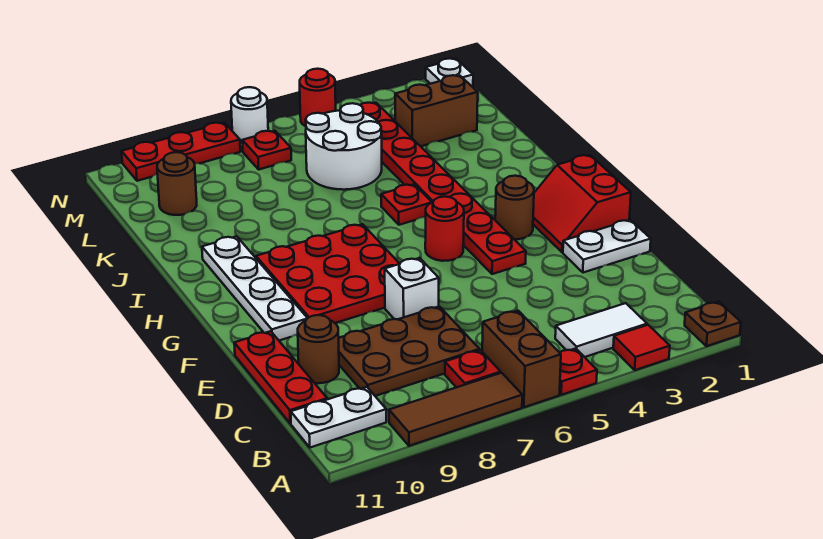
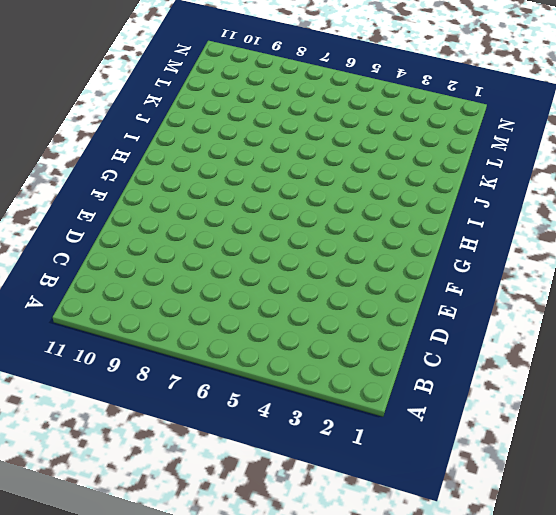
none -> brown 1x1 plate [685,302,741,346]
none -> red 1x1 tile [613,325,670,370]
none -> red 1x1 plate [560,348,597,395]

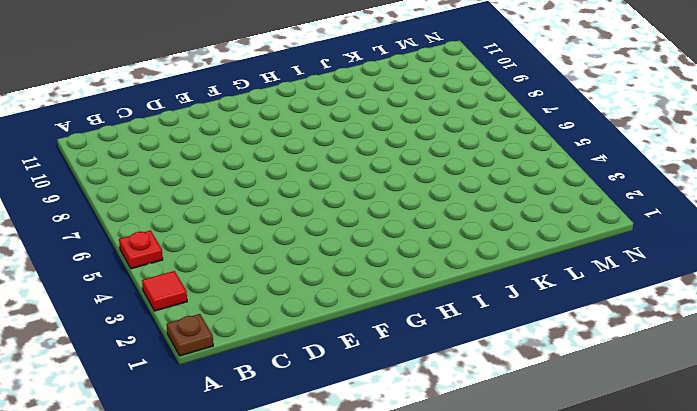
none -> brown 1x2 brick [482,311,561,407]
none -> brown 1x3 tile [389,373,522,446]
none -> white 1x2 tile [555,303,647,357]

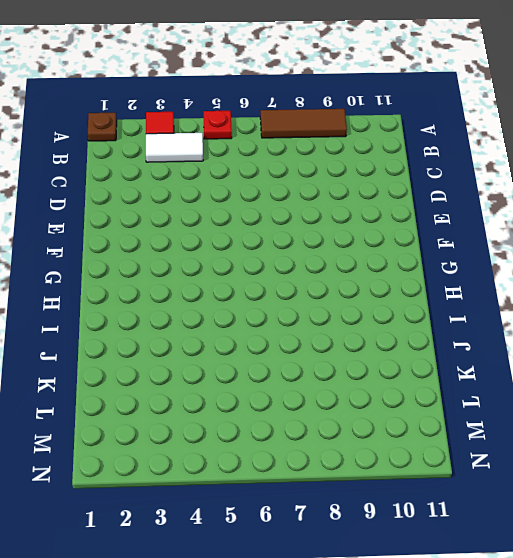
none -> brown 1x2 brick [482,311,561,407]
none -> red 1x1 plate [445,350,501,388]
none -> white 1x2 plate [291,387,386,448]

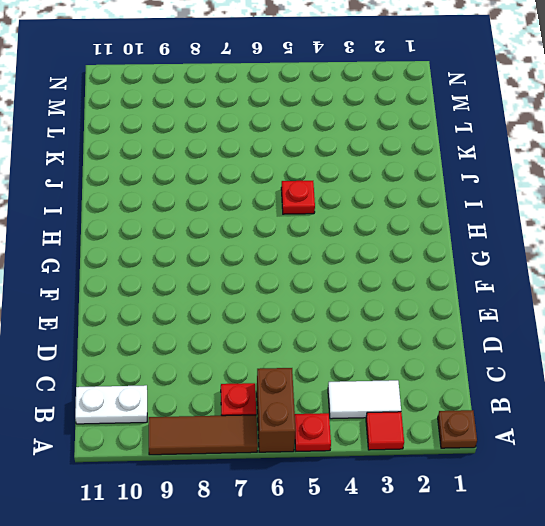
none -> brown 2x3 plate [339,306,480,396]
none -> red 1x3 plate [234,331,327,424]
none -> brown 1x1 round brick [298,315,339,383]

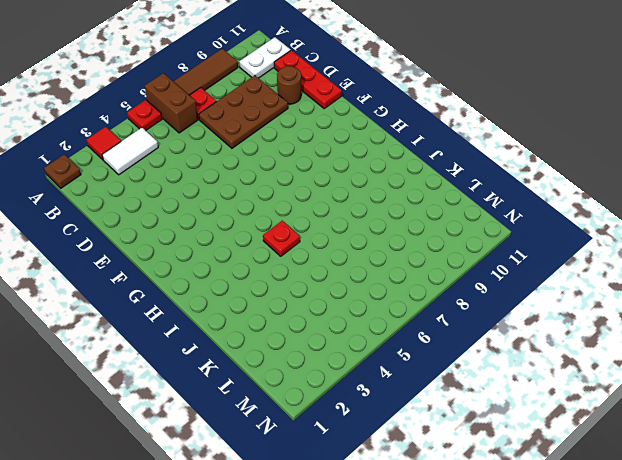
none -> white 1x2 plate [563,220,651,273]
none -> white 1x1 brick [385,258,439,319]
none -> red 2x2 slope [533,155,631,252]

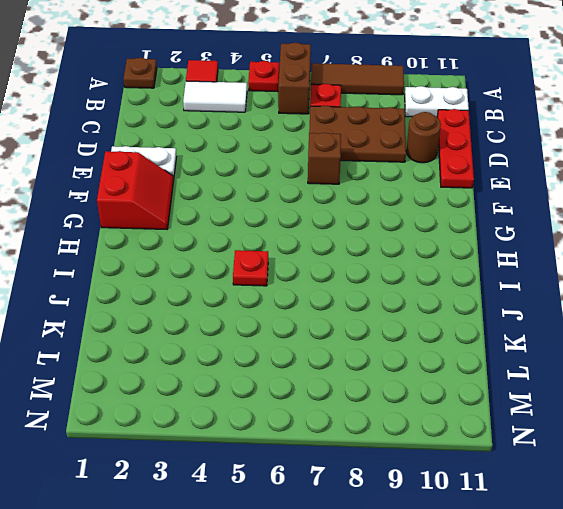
brown 1x1 brick [308,133,341,184] -> white 1x1 brick [385,258,439,319]
none -> red 1x8 plate [360,103,526,274]
none -> red 3x3 plate [256,224,399,323]
none -> white 1x4 plate [202,236,307,340]

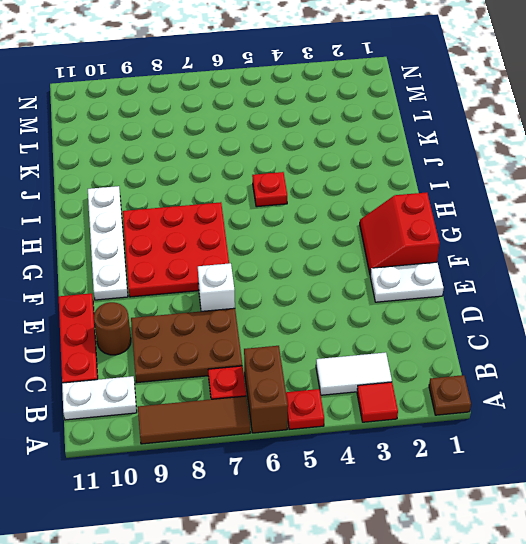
none -> red 1x8 plate [360,103,526,274]
none -> brown 1x1 round brick [495,176,534,239]
none -> red 1x1 round brick [425,197,464,261]

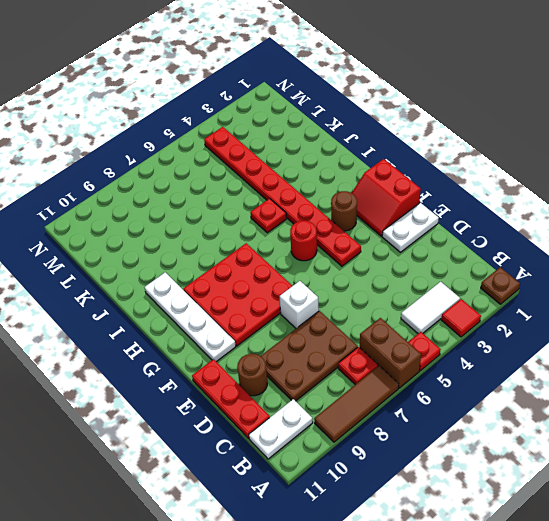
none -> white 2x2 round brick [306,103,382,190]
none -> brown 1x2 brick [395,75,478,146]
none -> brown 1x1 round brick [157,152,197,215]

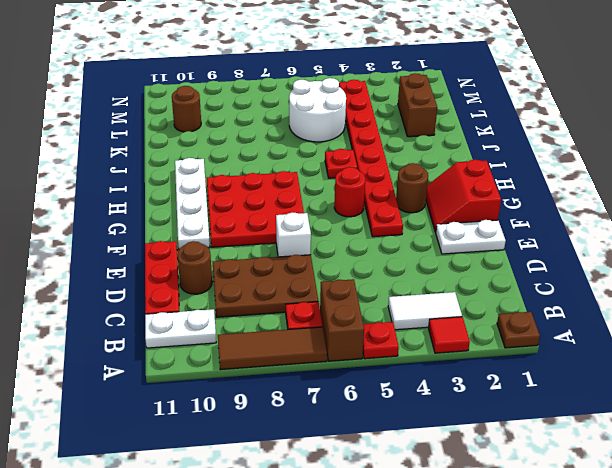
brown 1x2 brick [398,73,437,137] -> brown 1x2 brick turned to [395,75,478,146]
none -> red 1x1 plate [242,131,291,169]
none -> white 1x1 plate [426,58,473,87]
none -> red 1x1 round brick [300,69,336,126]

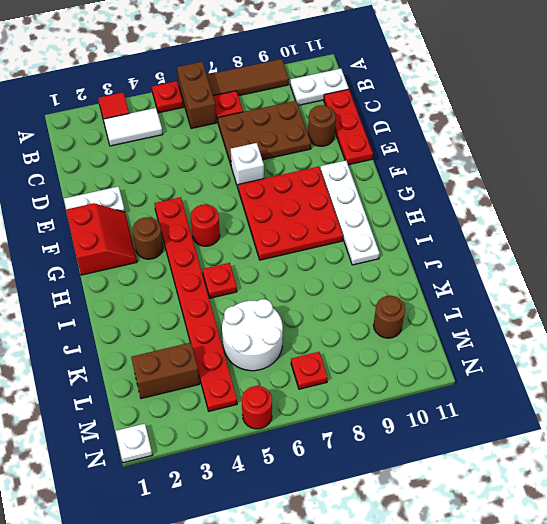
none -> brown 1x1 plate [685,302,741,346]
none -> white 1x1 round brick [231,87,268,147]
none -> red 1x3 plate [122,123,240,181]

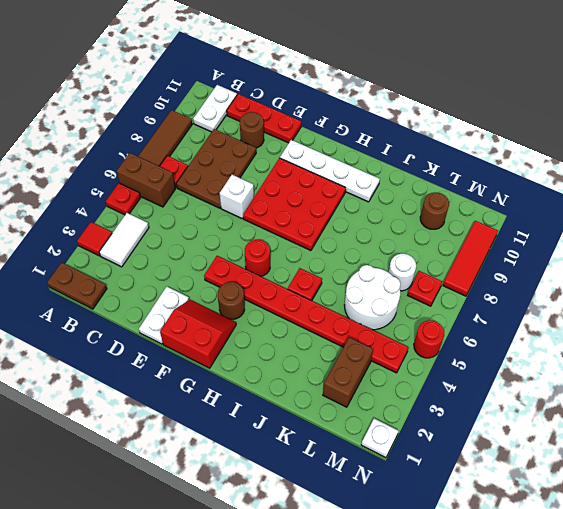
brown 1x2 plate [47,263,107,309] -> brown 1x1 plate [685,302,741,346]
white 1x1 round brick [389,254,416,291] -> white 1x1 round brick moved to [231,87,268,147]
red 1x3 tile [443,221,498,296] -> red 1x3 plate [122,123,240,181]

